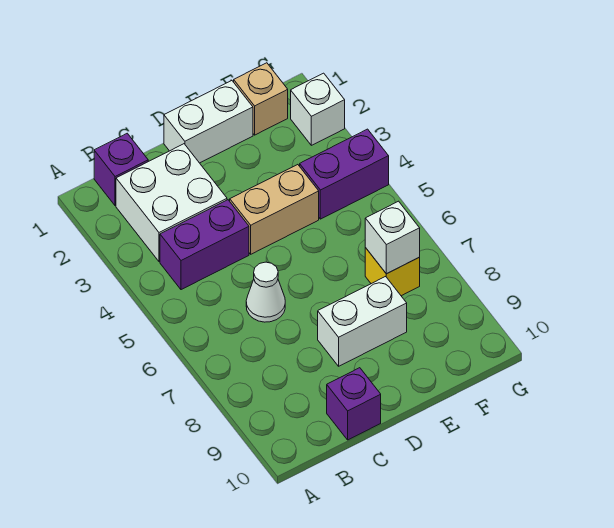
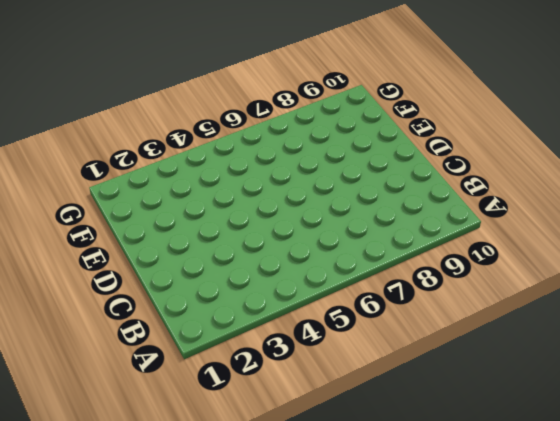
none -> purple 1x1 brick [94,133,148,206]
none -> white 2x2 brick [116,144,227,262]
none -> purple 1x2 brick [160,200,249,290]

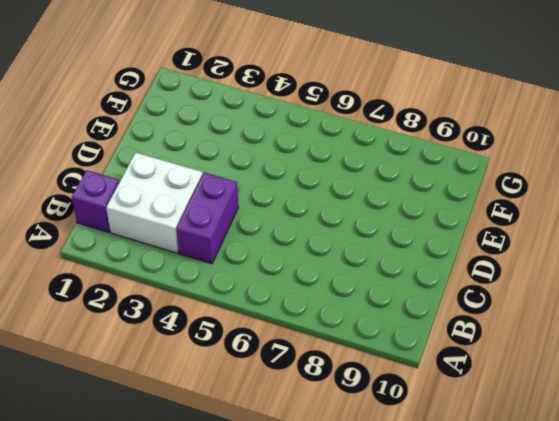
none -> white 1x1 cone [246,262,285,322]
none -> purple 1x1 brick [327,368,381,440]
none -> white 1x2 brick [164,81,253,163]

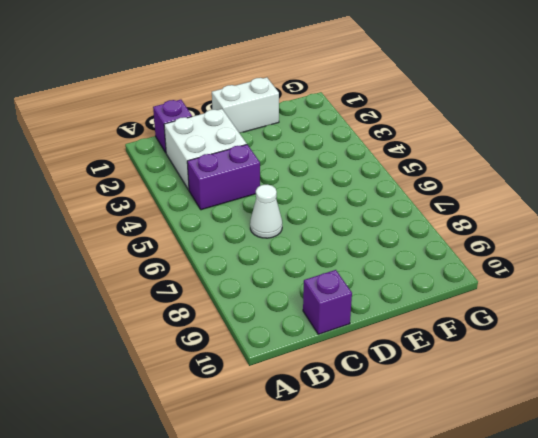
none -> tan 1x2 brick [230,165,319,254]
none -> white 1x2 brick [318,276,407,366]
none -> tan 1x1 brick [234,63,288,135]

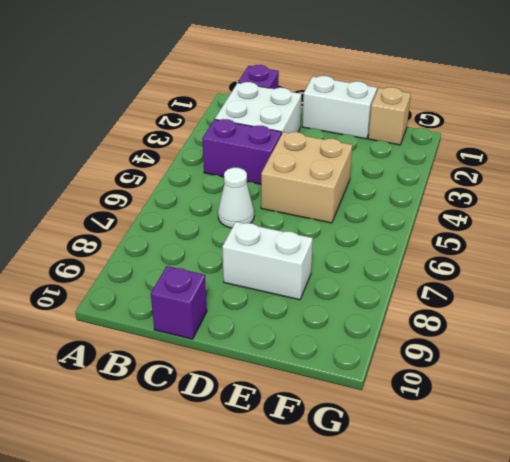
tan 2x2 brick [261,132,352,223] -> tan 1x2 brick [230,165,319,254]
none -> purple 1x2 brick [300,129,389,219]
none -> yellow 1x1 brick [365,248,420,296]
none -> white 1x1 brick [291,73,345,145]

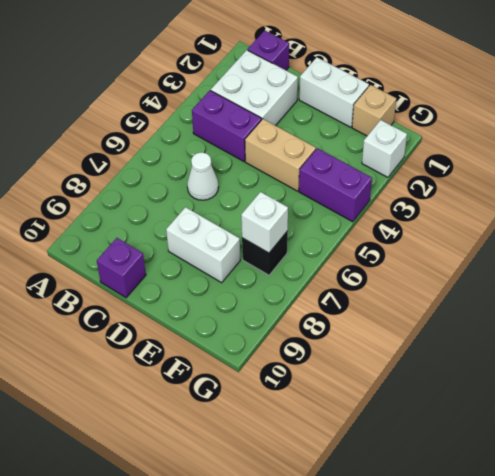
black 1x1 brick [242,231,288,275] -> yellow 1x1 brick [365,248,420,296]

